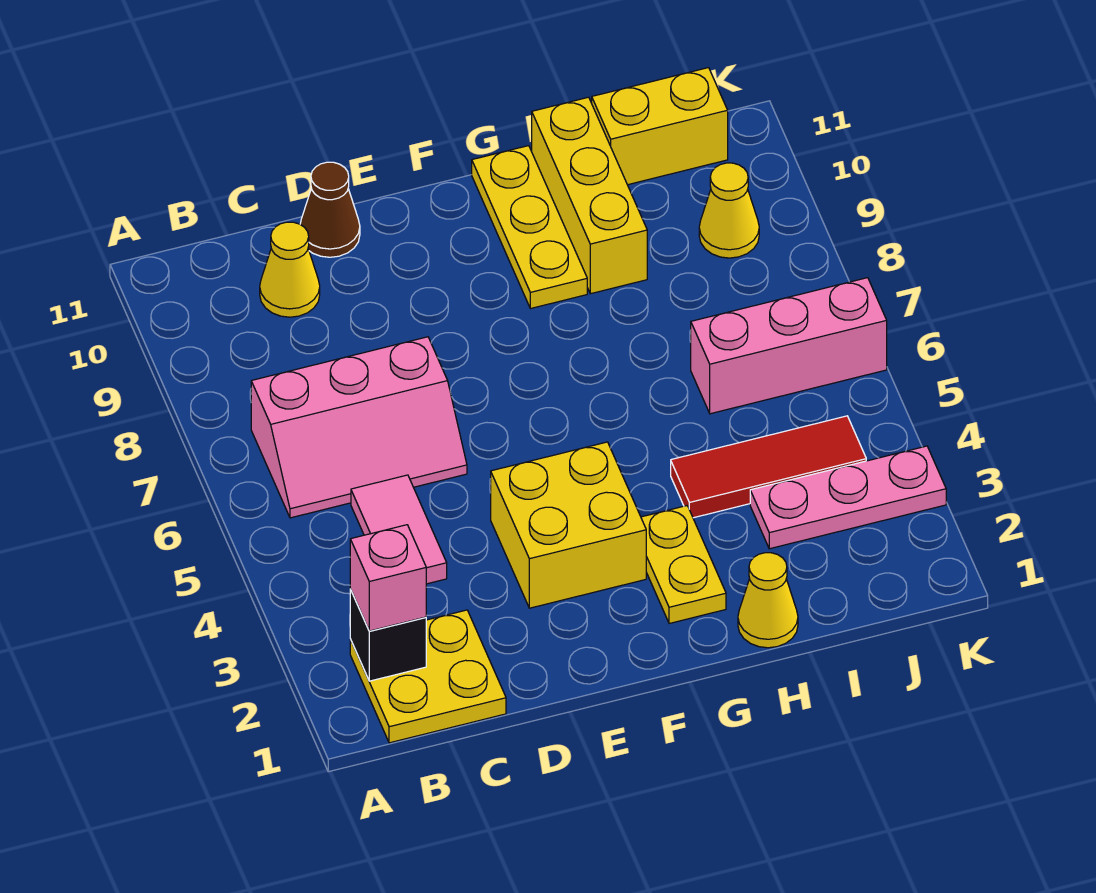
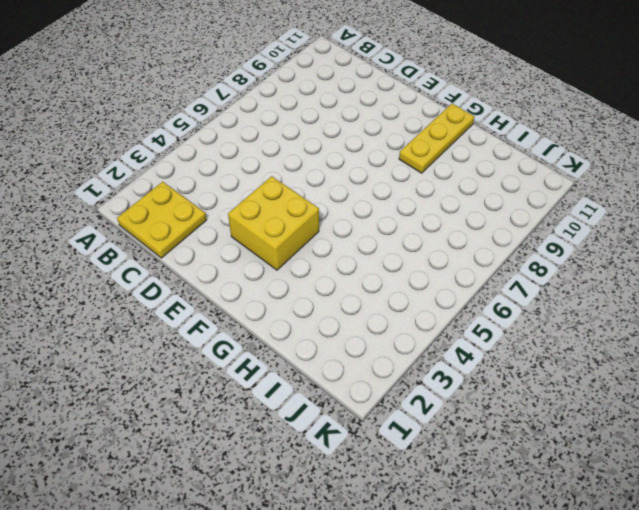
none -> pink 2x3 slope [251,337,467,518]
none -> pink 1x2 tile [351,475,447,584]
none -> yellow 1x1 cone [260,222,320,317]

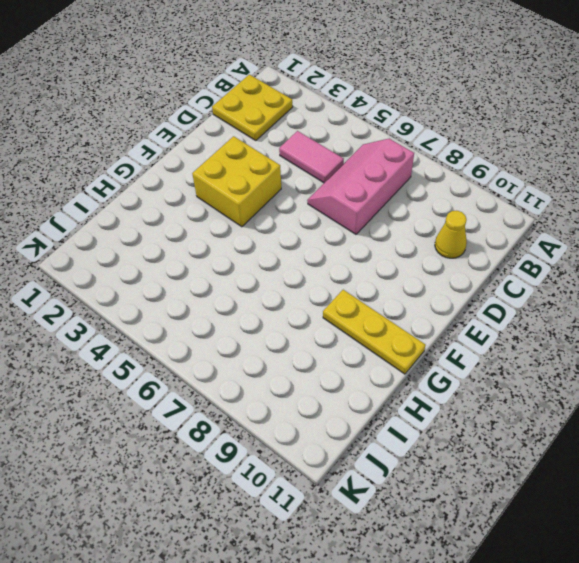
none -> brown 1x1 cone [300,162,360,257]
none -> yellow 1x2 plate [641,506,726,623]
none -> yellow 1x1 cone [738,553,798,648]

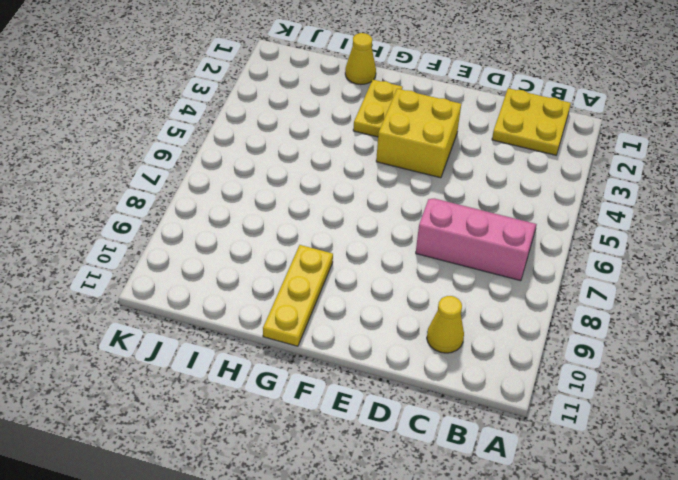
none -> pink 1x2 tile [351,475,447,584]
none -> brown 1x1 cone [300,162,360,257]
none -> red 1x3 tile [671,416,866,518]

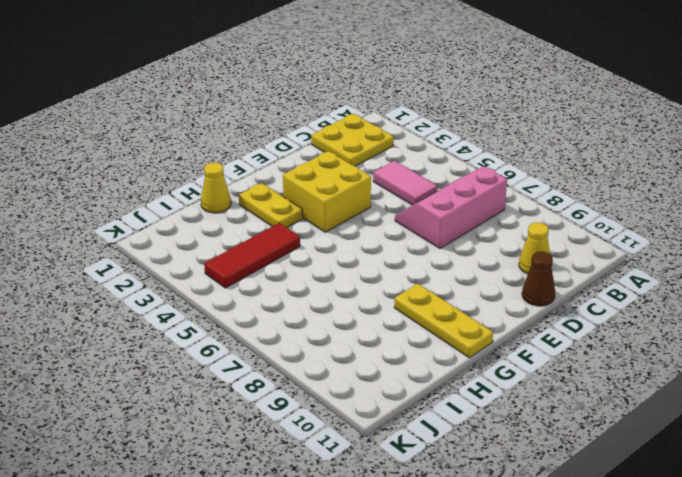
none -> yellow 1x3 brick [532,97,647,294]
none -> pink 1x3 plate [750,446,946,549]
none -> pink 1x3 brick [691,278,887,414]

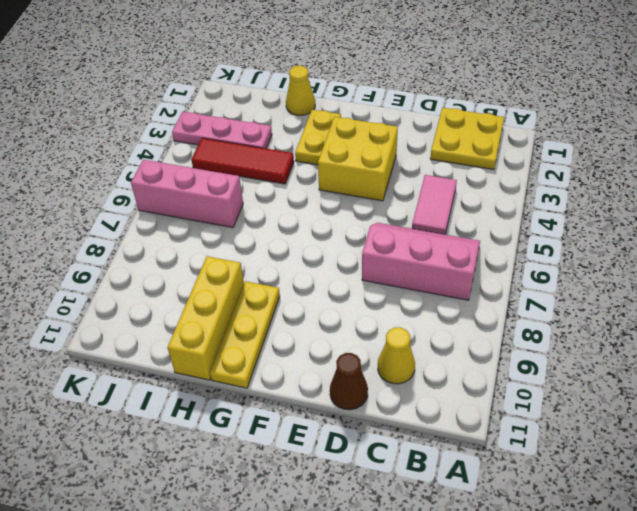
none -> yellow 1x2 brick [592,68,728,185]
none -> yellow 1x1 cone [699,163,759,258]
none -> black 1x1 brick [350,589,426,681]

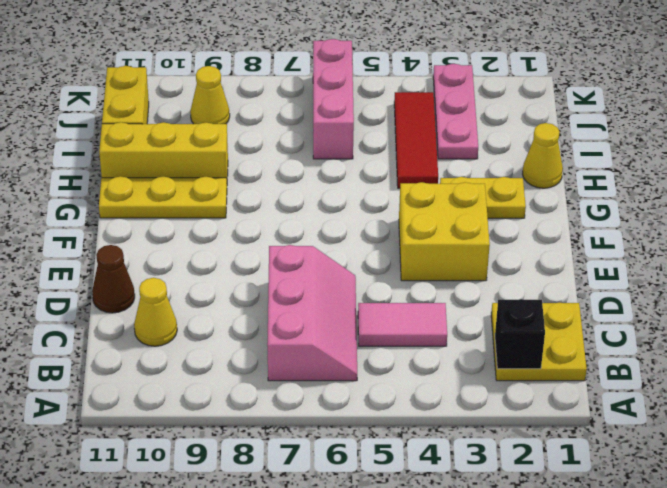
none -> pink 1x1 brick [350,525,426,631]

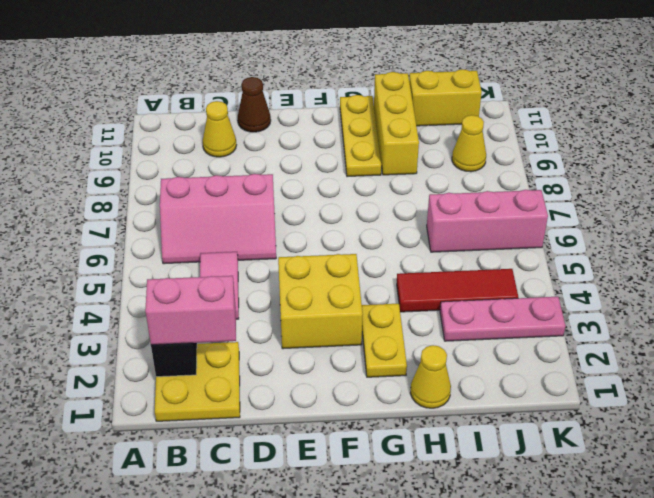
pink 1x2 brick [145,276,236,345] -> pink 1x1 brick [350,525,426,631]

